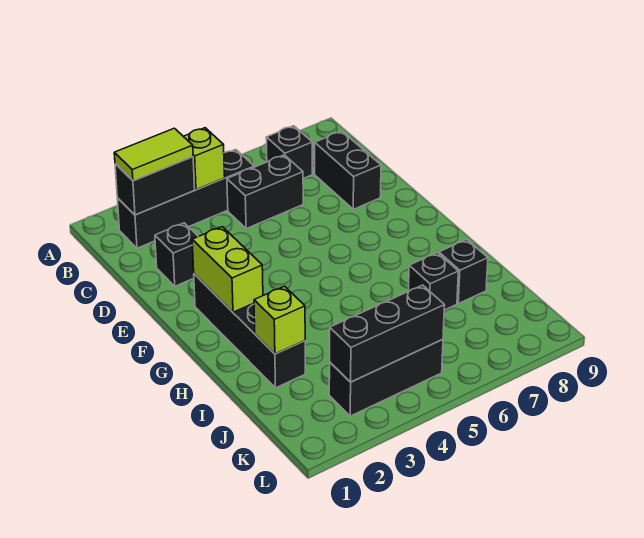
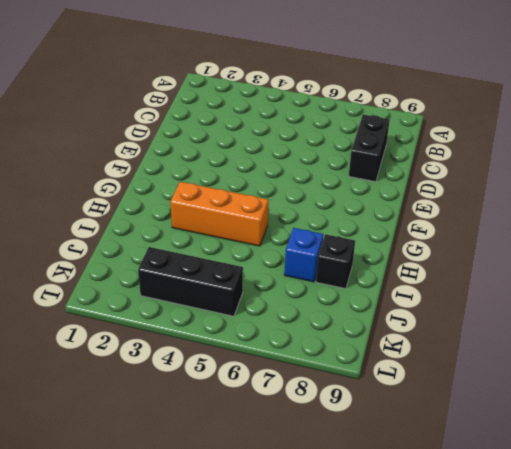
orange 1x3 brick [170,182,269,246] -> none
blue 1x1 brick [284,228,323,282] -> black 1x1 brick [408,253,458,310]
none -> black 1x4 brick [117,150,254,248]
none -> black 1x1 brick [266,126,312,179]
none -> black 1x2 brick [227,155,303,229]

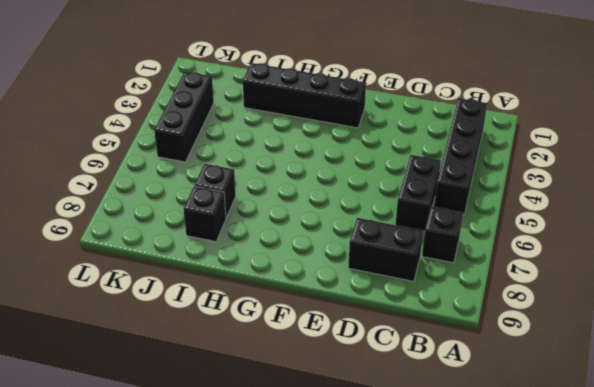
none -> black 1x1 brick [155,223,198,286]
none -> black 1x2 brick [115,157,195,215]
none -> lime 1x1 brick [183,128,225,190]

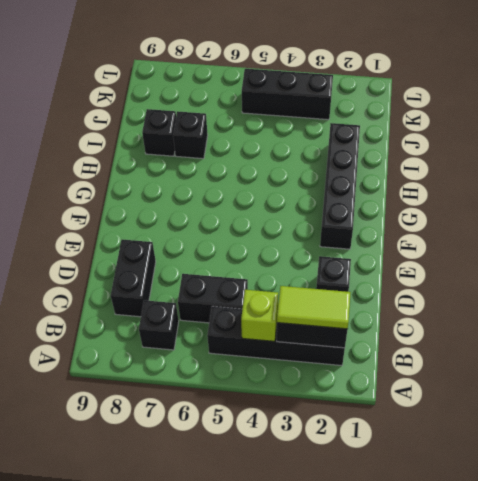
none -> lime 1x2 brick [192,227,263,312]
none -> lime 1x1 brick [254,286,305,354]
none -> black 1x3 brick [330,285,444,382]

